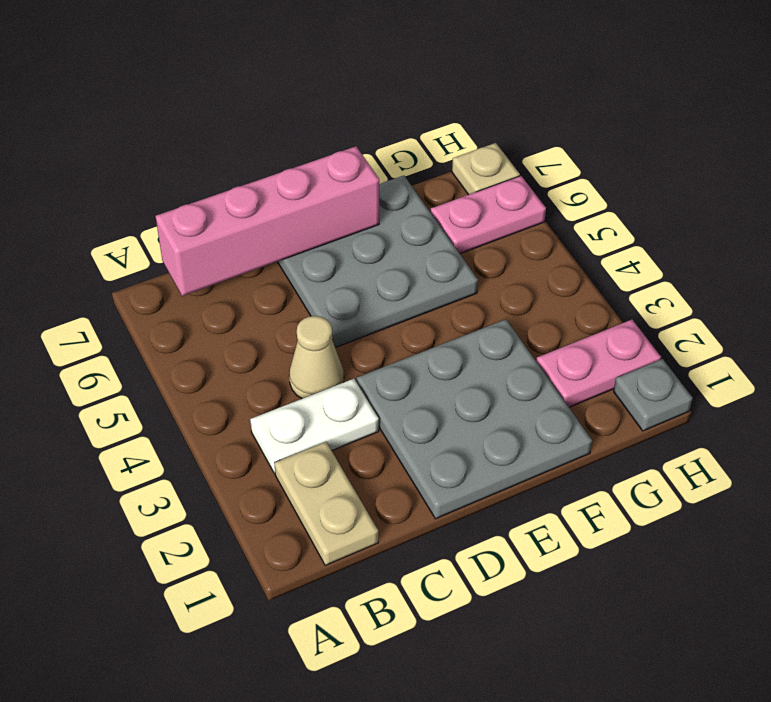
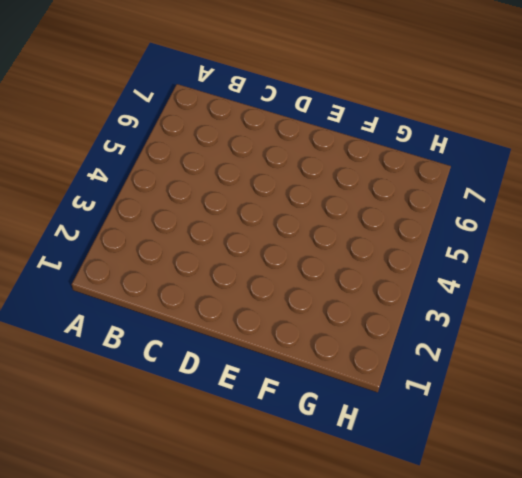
none -> tan 1x2 plate [274,442,378,565]
none -> white 1x2 plate [250,379,379,474]

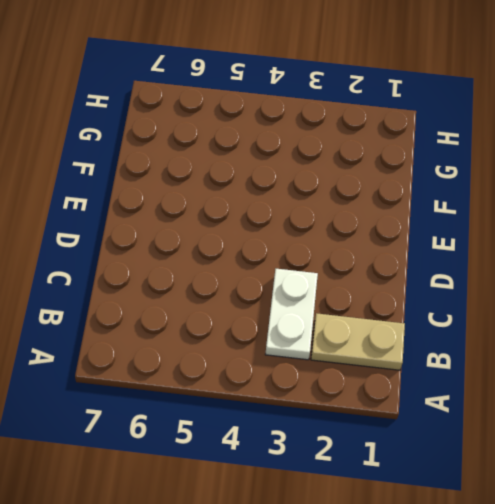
none -> tan 1x1 cone [289,316,344,399]
none -> grey 3x3 plate [357,319,592,519]

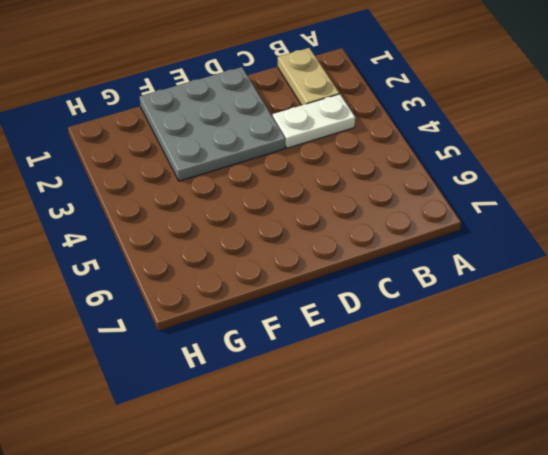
none -> tan 1x1 cone [289,316,344,399]
none -> grey 3x3 plate [278,176,478,348]

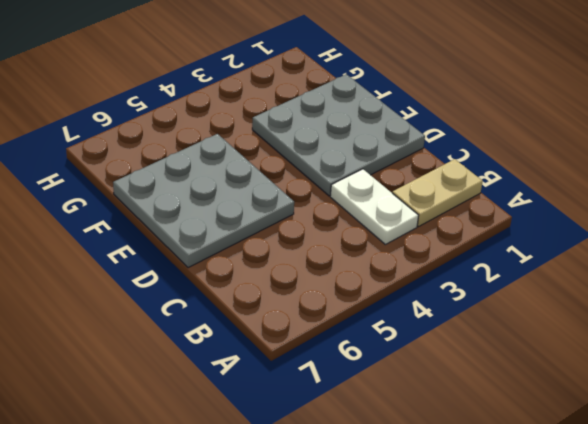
none -> tan 1x1 cone [289,316,344,399]
none -> pink 1x2 plate [536,320,661,407]

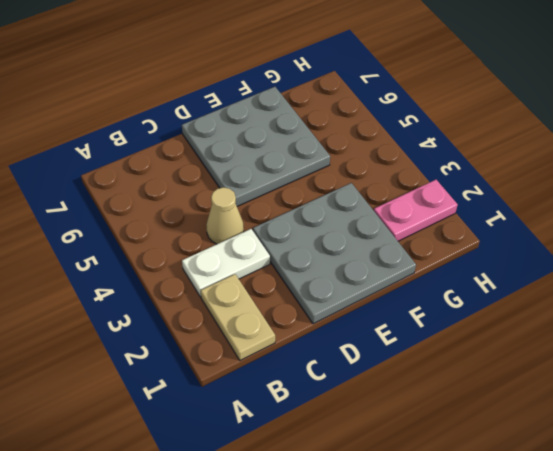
none -> pink 1x2 plate [430,176,546,254]
none -> grey 1x1 plate [614,359,693,431]

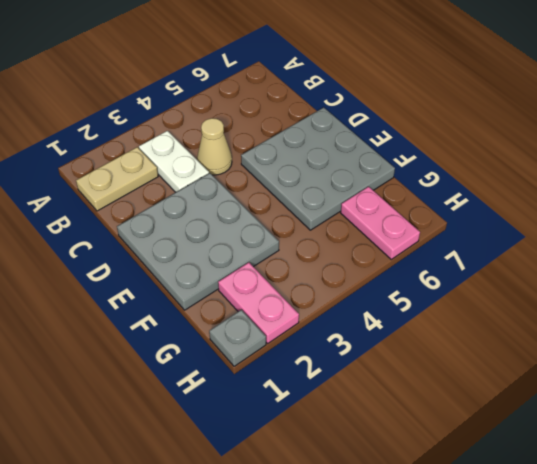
none -> tan 1x1 plate [452,143,520,195]
none -> pink 1x4 brick [156,146,379,296]

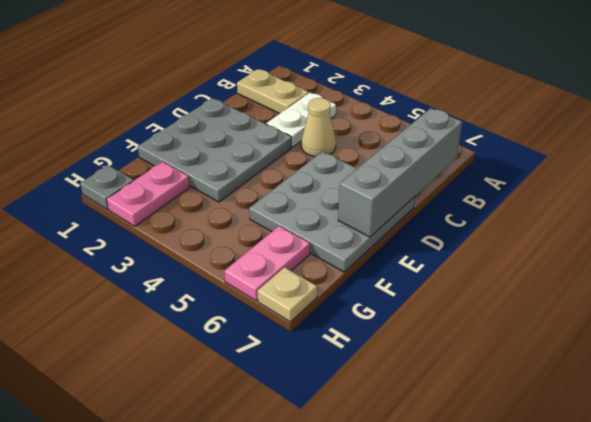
grey 1x4 brick [338,108,462,237] -> pink 1x4 brick [156,146,379,296]

